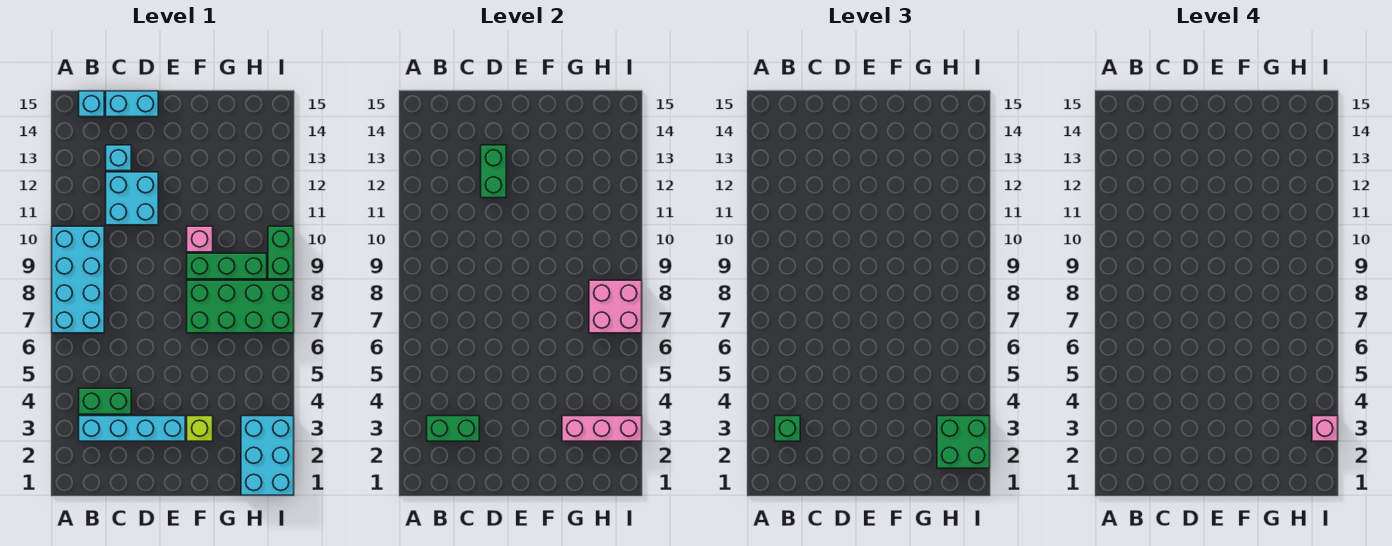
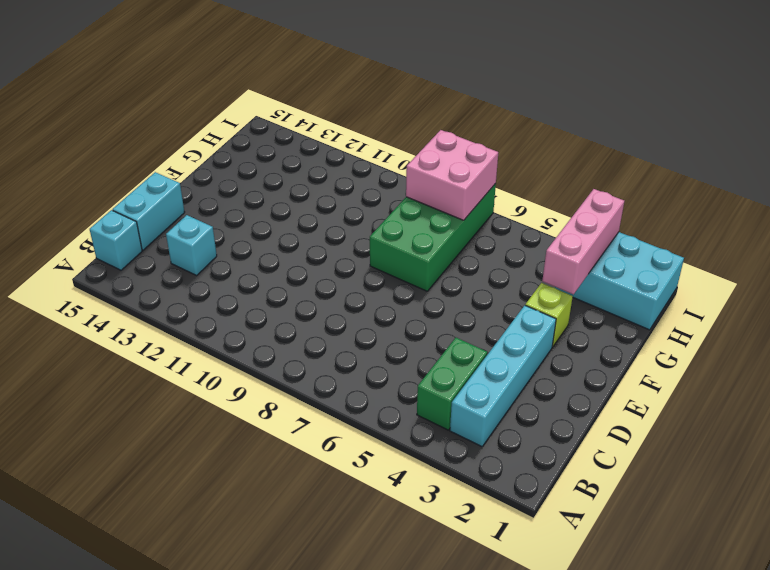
none -> cyan 2x4 brick [52,226,104,333]
none -> cyan 2x2 brick [106,172,158,225]
none -> green 1x3 brick [187,253,267,279]

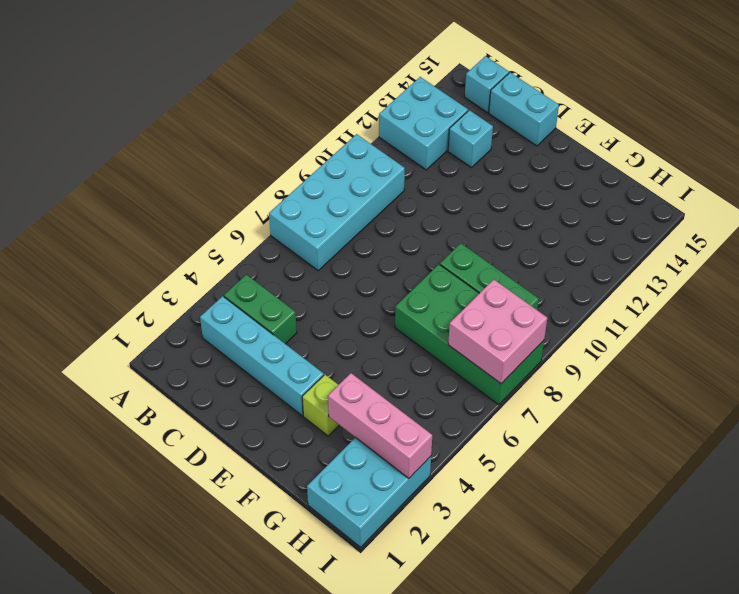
cyan 2x2 brick [379,77,468,170] -> cyan 2x2 brick moved to [106,172,158,225]
none -> pink 1x1 brick [187,226,213,252]
none -> green 1x2 brick [268,226,294,279]
none -> green 1x2 brick [427,416,479,441]

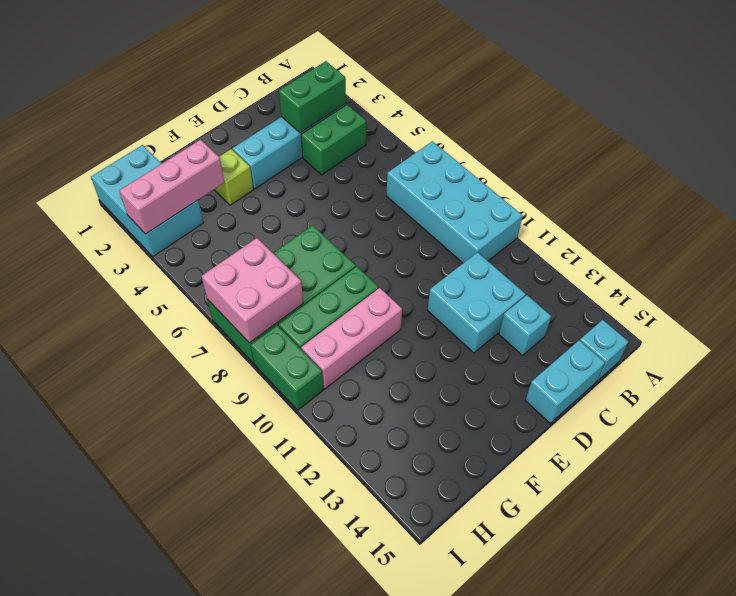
pink 1x3 brick [301,288,402,389] -> pink 1x1 brick [187,226,213,252]
none -> green 1x2 brick [481,145,506,198]
none -> green 1x1 brick [775,416,800,441]
none -> green 2x2 brick [937,416,990,468]

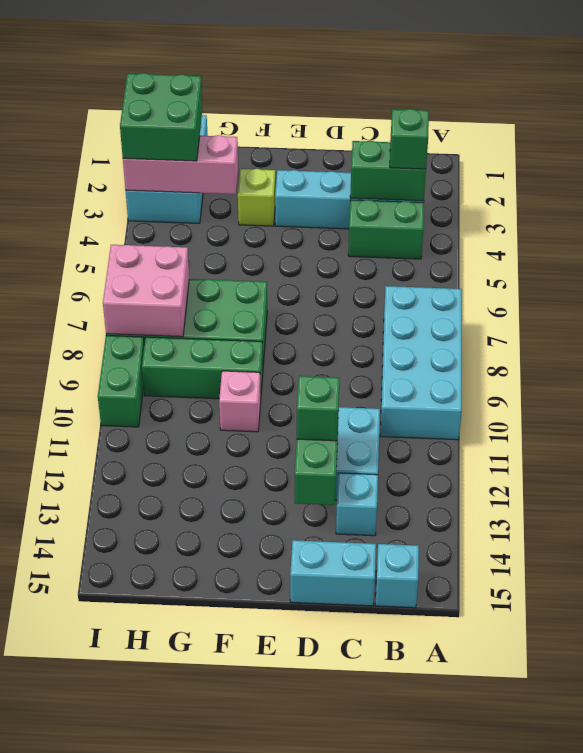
green 1x1 brick [297,376,339,441] -> none
none -> pink 1x1 brick [1312,416,1338,441]

